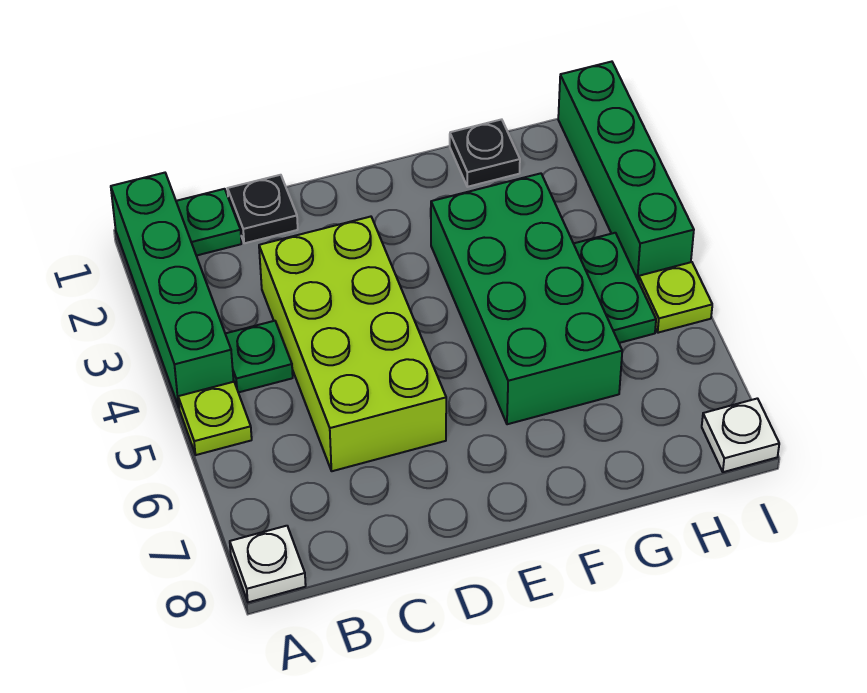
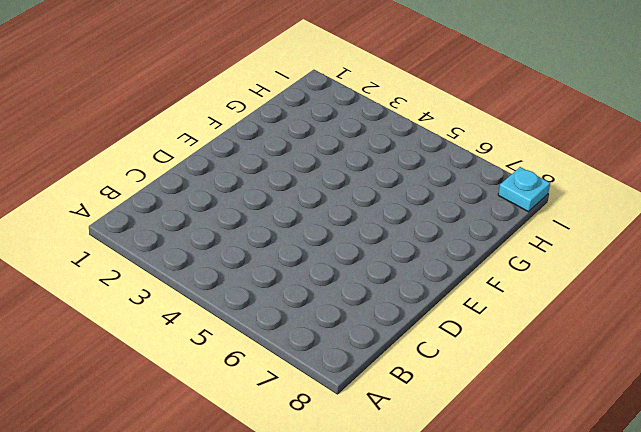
cyan 1x1 plate [498,167,550,212] -> white 1x1 plate [702,398,779,472]
none -> green 1x4 brick [111,173,234,407]
none -> lime 1x1 plate [178,382,252,455]
none -> white 1x1 plate [230,526,306,602]

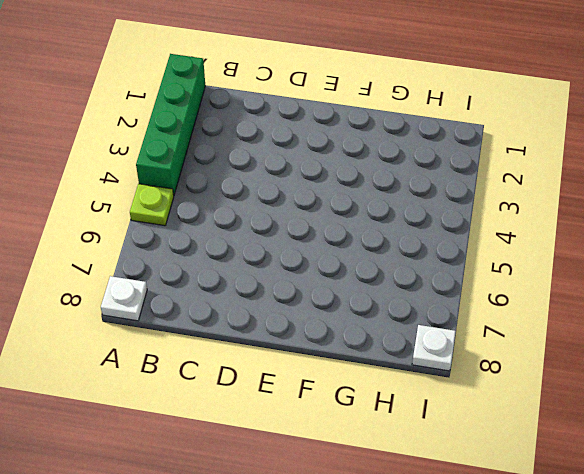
none -> green 1x1 plate [176,189,241,256]
none -> green 1x1 plate [225,321,293,392]
none -> black 1x1 plate [228,175,298,243]

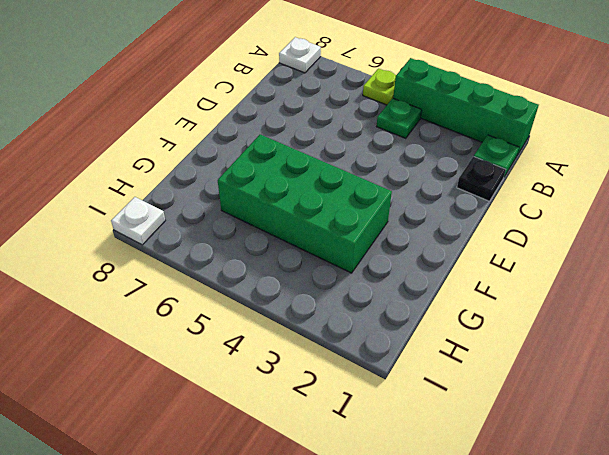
none -> lime 2x4 brick [259,217,446,471]
none -> black 1x1 plate [450,119,520,187]
none -> green 1x2 plate [574,233,656,343]

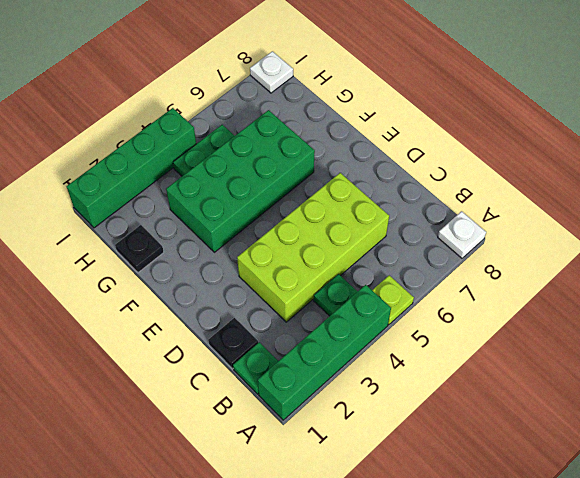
none -> lime 1x1 plate [638,262,712,333]

